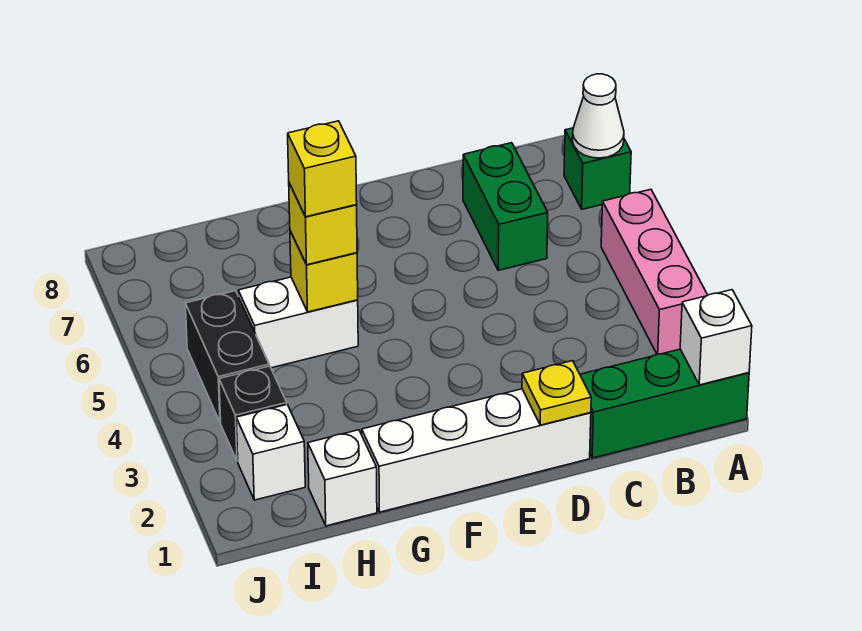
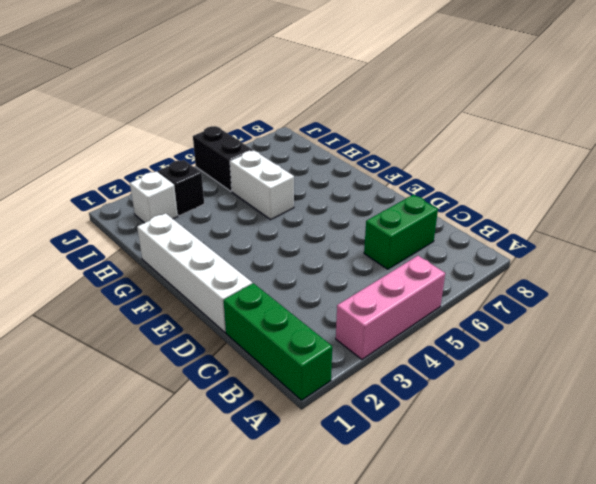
black 1x2 brick [193,126,253,191] -> black 1x2 brick turned to [185,291,269,423]
none -> green 1x1 brick [564,128,631,209]
none -> white 1x1 brick [308,430,377,526]
none -> white 1x1 brick [680,290,752,385]

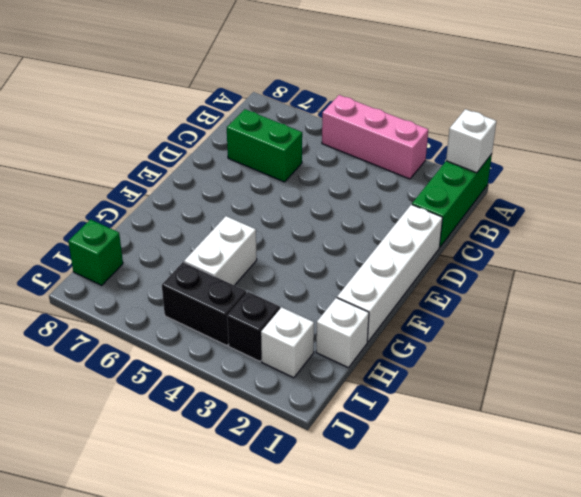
green 1x1 brick [68,219,123,285] -> green 1x1 brick moved to [564,128,631,209]
none -> white 1x1 cone [572,74,624,158]
none -> yellow 1x1 plate [522,361,591,425]
none -> yellow 1x1 brick [290,231,358,312]

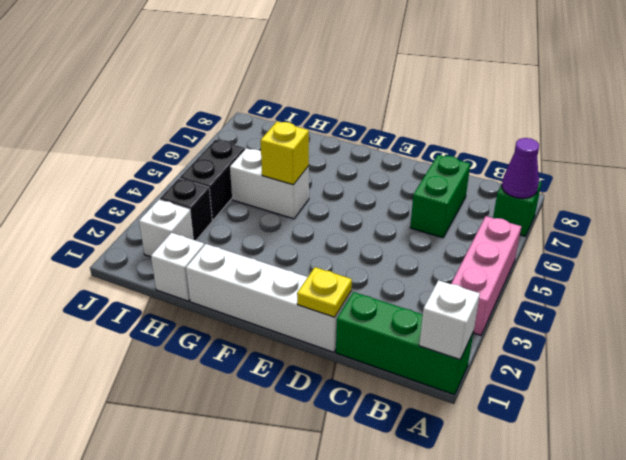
purple 1x1 cone [502,138,539,198] -> white 1x1 cone [572,74,624,158]
none -> yellow 1x1 brick [289,183,357,265]
none -> yellow 1x1 brick [288,121,357,217]

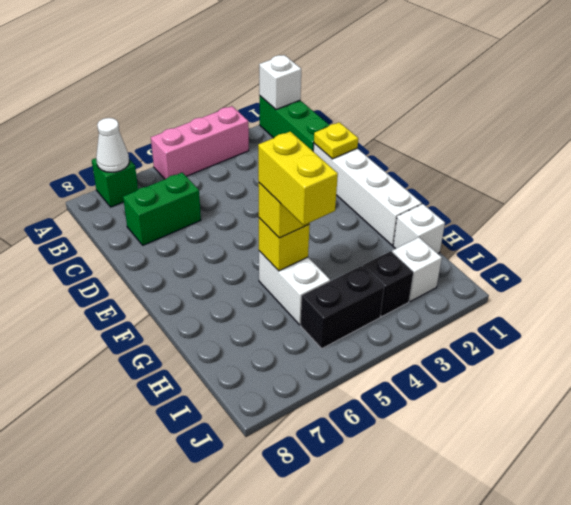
yellow 1x2 brick [258,131,338,225] -> yellow 1x1 brick [288,121,357,217]

